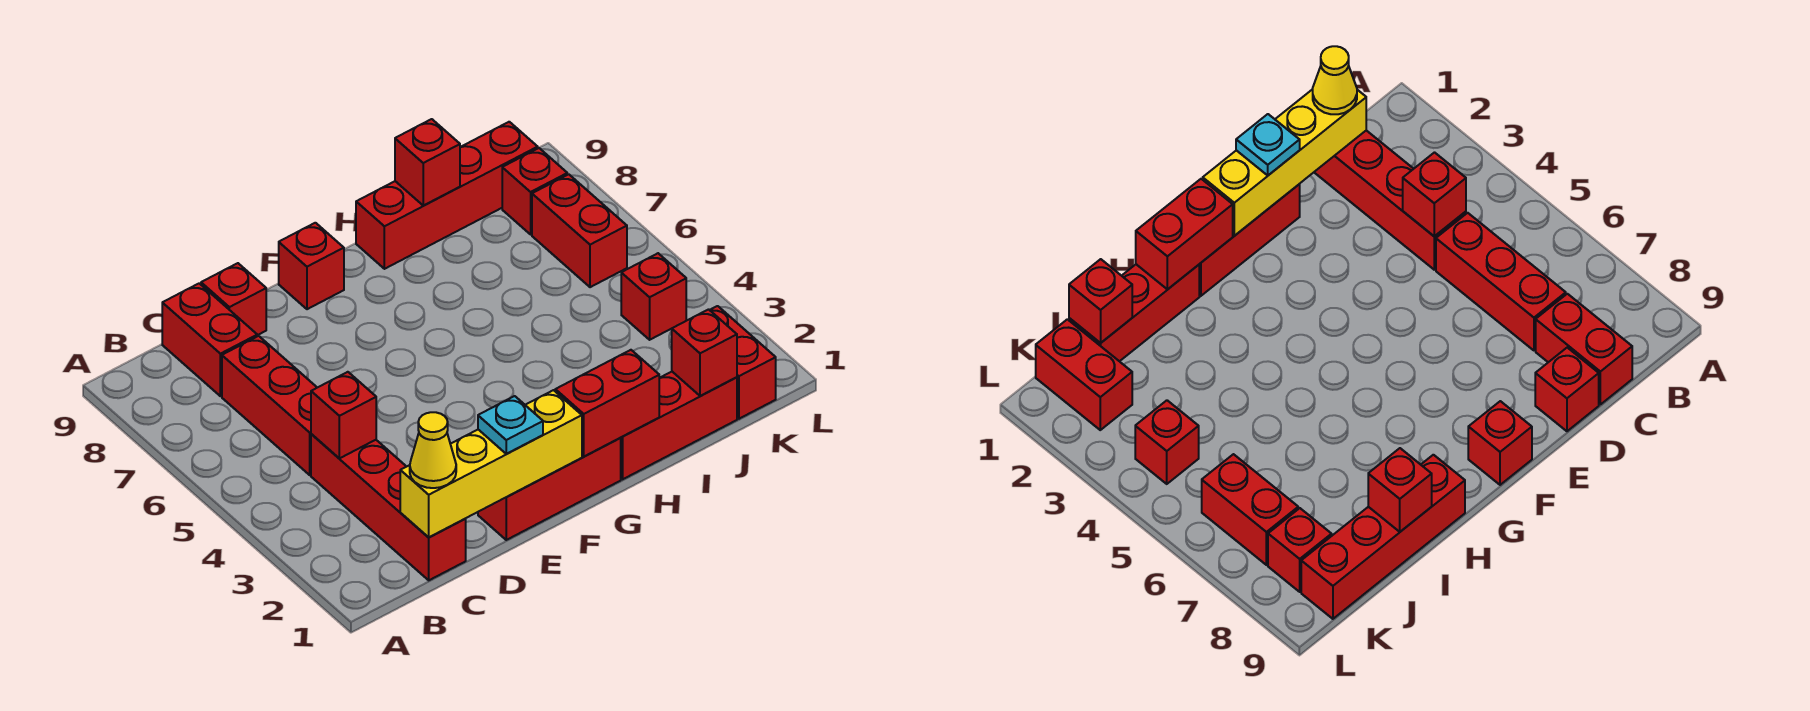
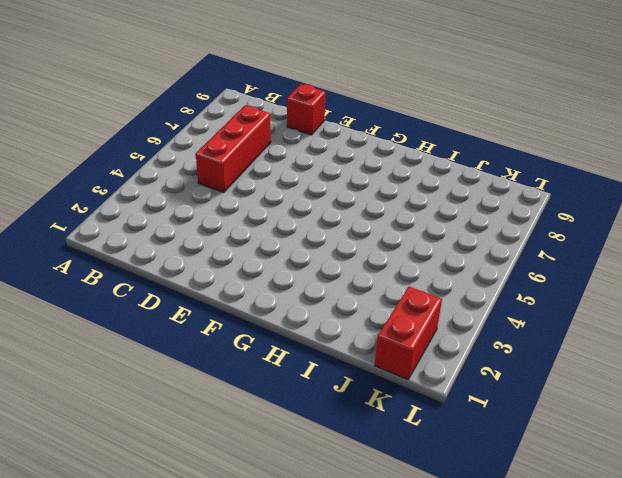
none -> red 1x4 brick [311,434,466,580]
none -> red 1x2 brick [162,283,257,396]
none -> red 1x3 brick [478,438,621,540]

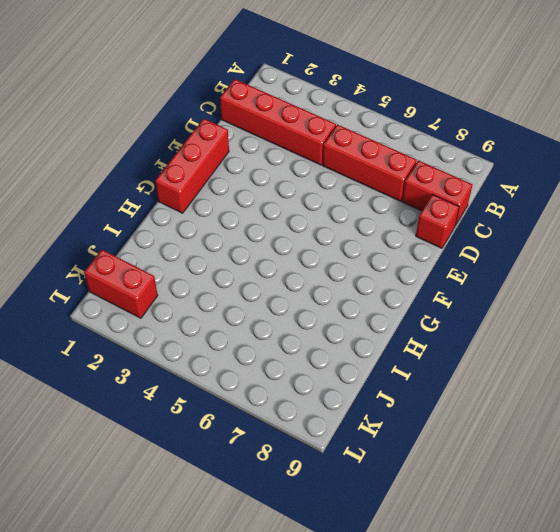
none -> red 1x1 brick [279,223,344,309]
none -> red 1x3 brick [621,372,737,479]
none -> red 1x4 brick [356,122,538,269]

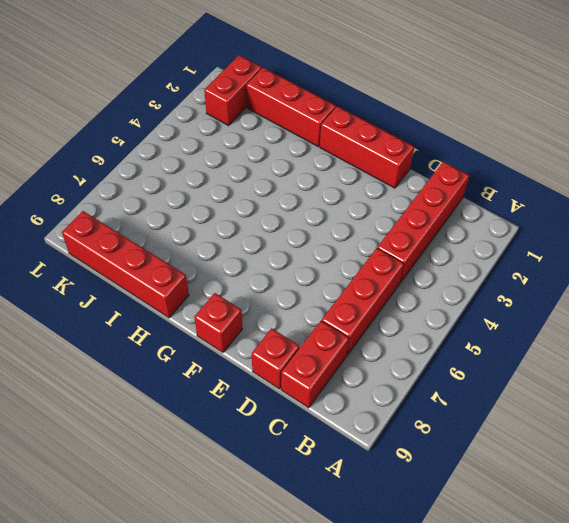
none -> red 1x1 brick [621,253,686,340]
none -> red 1x2 brick [532,174,627,287]
none -> red 1x1 brick [502,148,567,234]

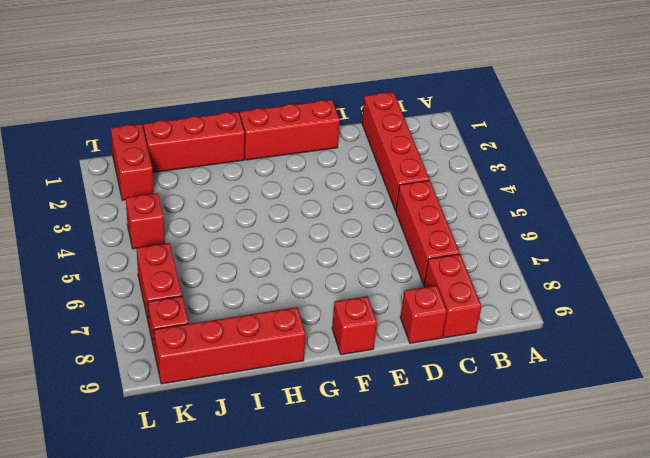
none -> yellow 1x4 brick [400,390,582,537]
none -> red 1x1 brick [311,372,376,458]
none -> red 1x2 brick [555,350,659,457]

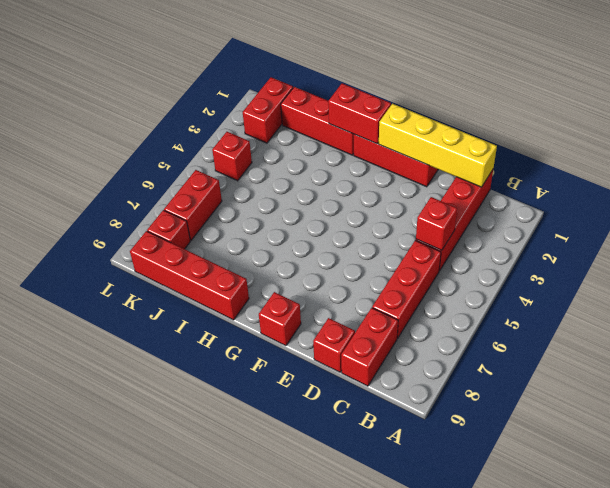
none -> red 1x1 brick [395,119,460,206]
none -> red 1x1 brick [672,309,737,396]
none -> yellow 1x1 cone [410,412,456,488]

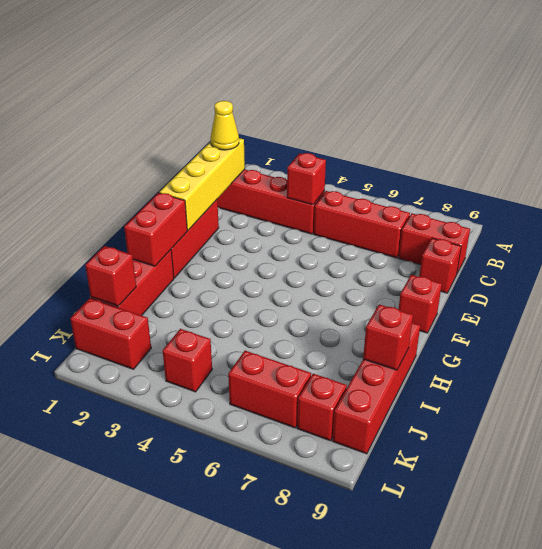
none -> cyan 1x1 plate [478,396,543,454]

